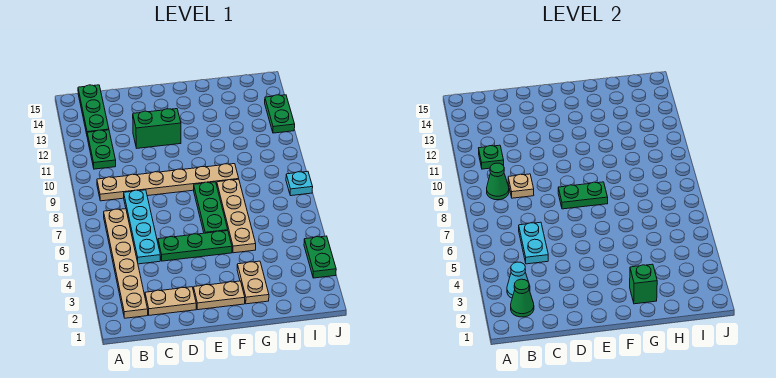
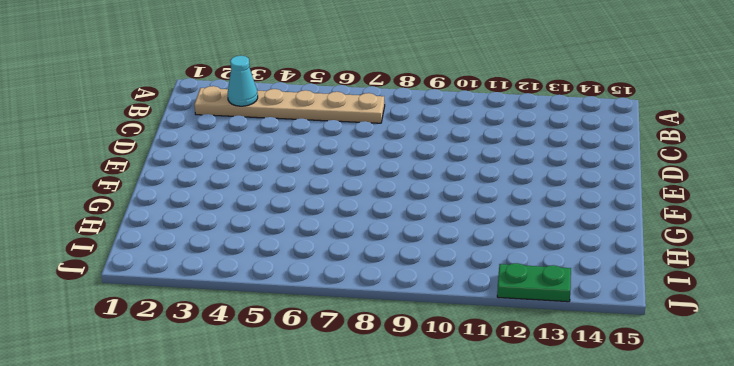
none -> tan 1x6 plate [97,164,239,201]
none -> green 1x2 plate [87,130,116,169]
none -> green 1x3 plate [78,85,109,134]

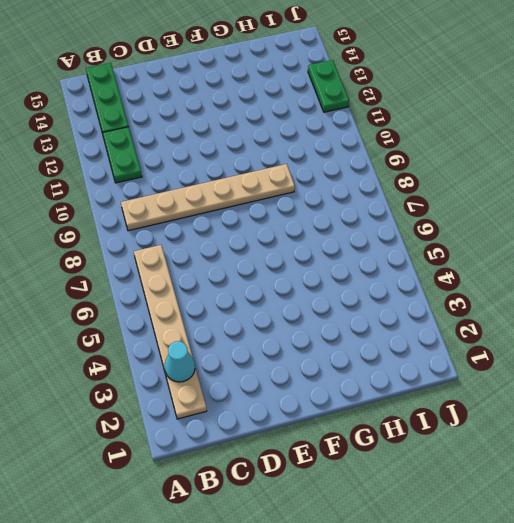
none -> tan 1x2 plate [145,287,196,315]
none -> cyan 1x4 plate [124,190,160,264]
none -> green 1x3 plate [158,231,232,261]

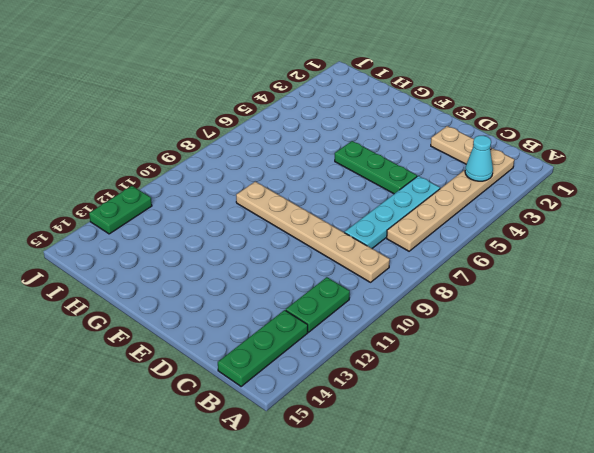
none -> green 1x2 brick [133,109,181,148]
none -> tan 1x2 plate [194,281,245,310]
none -> green 1x3 plate [194,182,228,233]

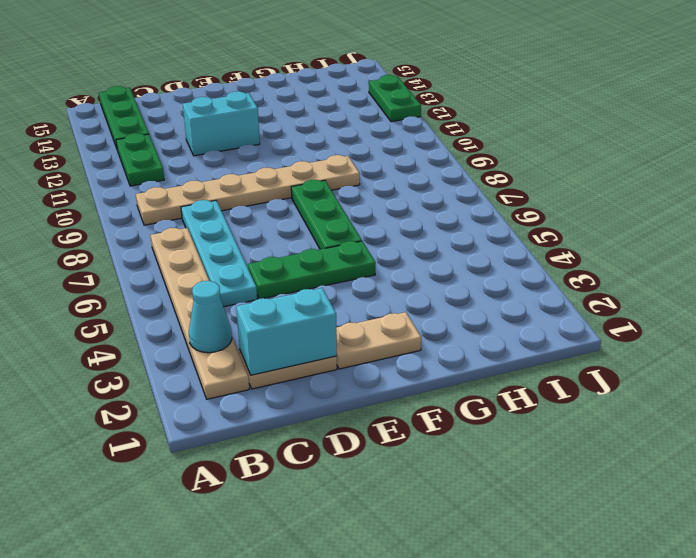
cyan 1x2 brick [236,288,337,375] -> none
cyan 1x2 brick [183,91,260,156] -> green 1x2 brick [133,109,181,148]
none -> tan 1x2 plate [237,261,269,304]
none -> tan 1x4 plate [217,179,256,253]
none -> green 1x2 plate [304,236,336,278]

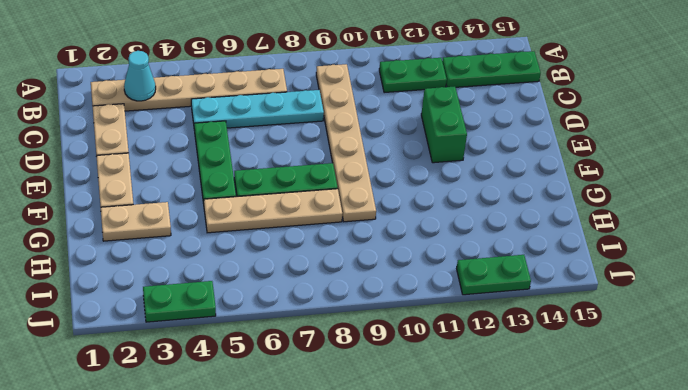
none -> cyan 1x1 plate [286,171,313,196]
none -> green 1x1 cone [511,279,534,317]
none -> green 1x1 cone [487,163,509,200]

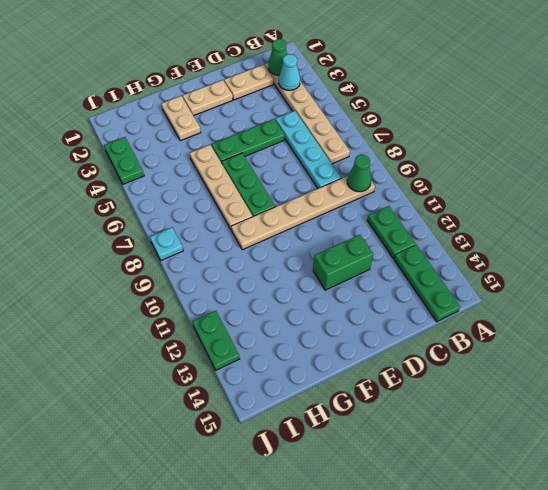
none -> green 1x1 plate [479,145,504,169]
none -> cyan 1x2 plate [519,222,548,264]
none -> tan 1x1 plate [508,174,534,198]

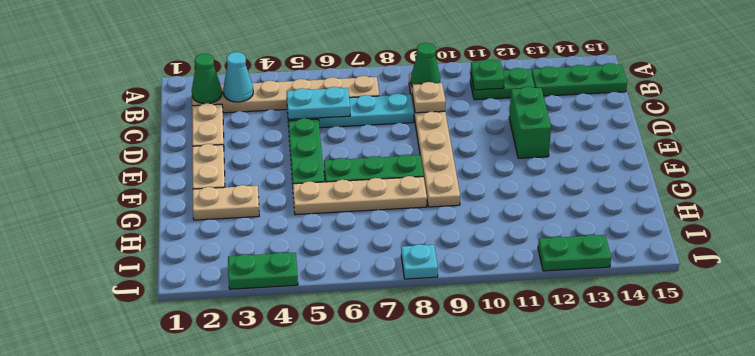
none -> green 1x2 plate [558,182,608,209]
none -> green 1x1 brick [630,264,657,304]

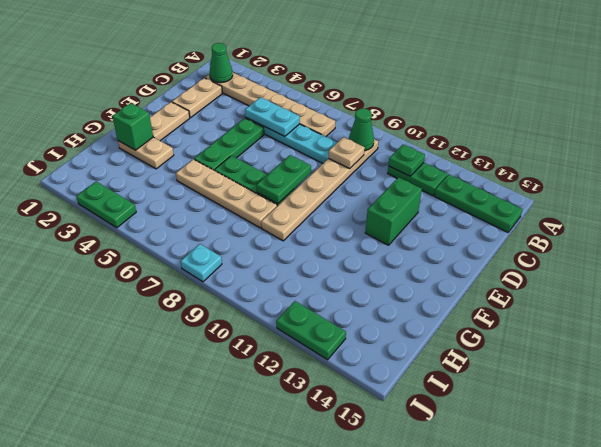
none -> cyan 1x1 cone [507,262,530,298]

